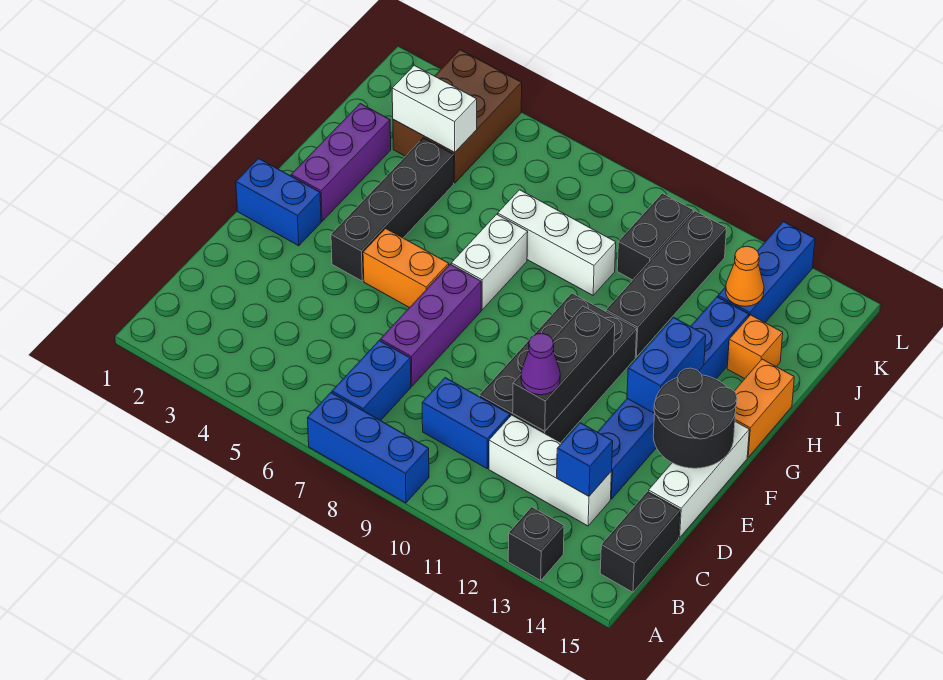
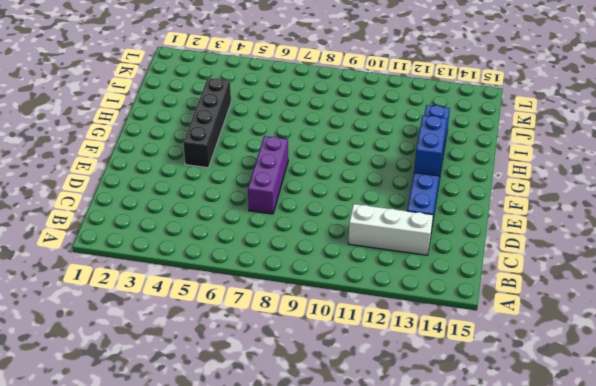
none -> blue 1x3 brick [308,393,429,503]
none -> black 1x1 brick [508,507,564,580]
none -> blue 1x2 brick [332,341,411,421]

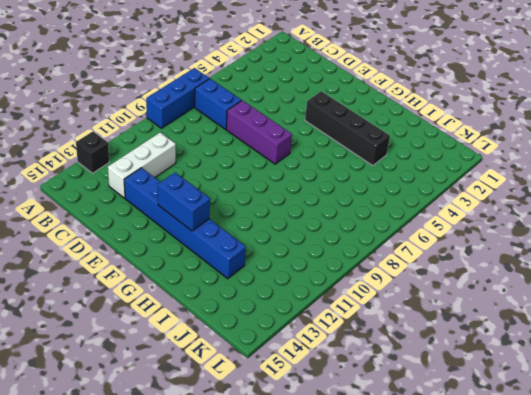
none -> black 1x2 brick [600,492,680,592]
none -> blue 1x2 brick [422,378,510,468]
none -> black 2x4 brick [479,293,637,442]

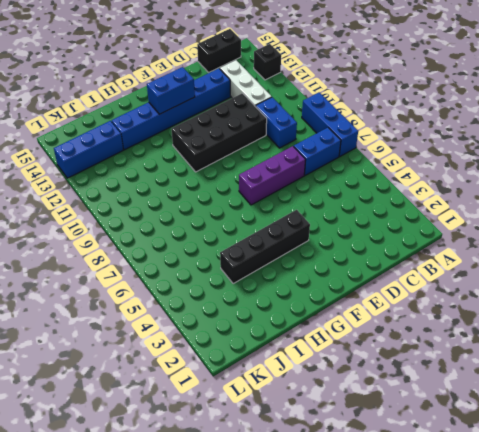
none -> white 1x3 brick [648,422,749,538]
none -> blue 1x2 brick [236,158,321,246]
none -> orange 1x2 brick [363,229,449,308]

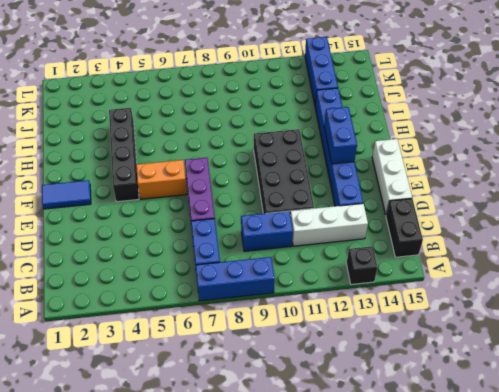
blue 1x2 tile [42,180,91,209] -> blue 1x2 brick [236,158,321,246]
none -> purple 1x3 brick [291,104,391,221]
none -> white 1x2 brick [451,214,528,310]
none -> orange 1x2 brick [734,359,794,457]

